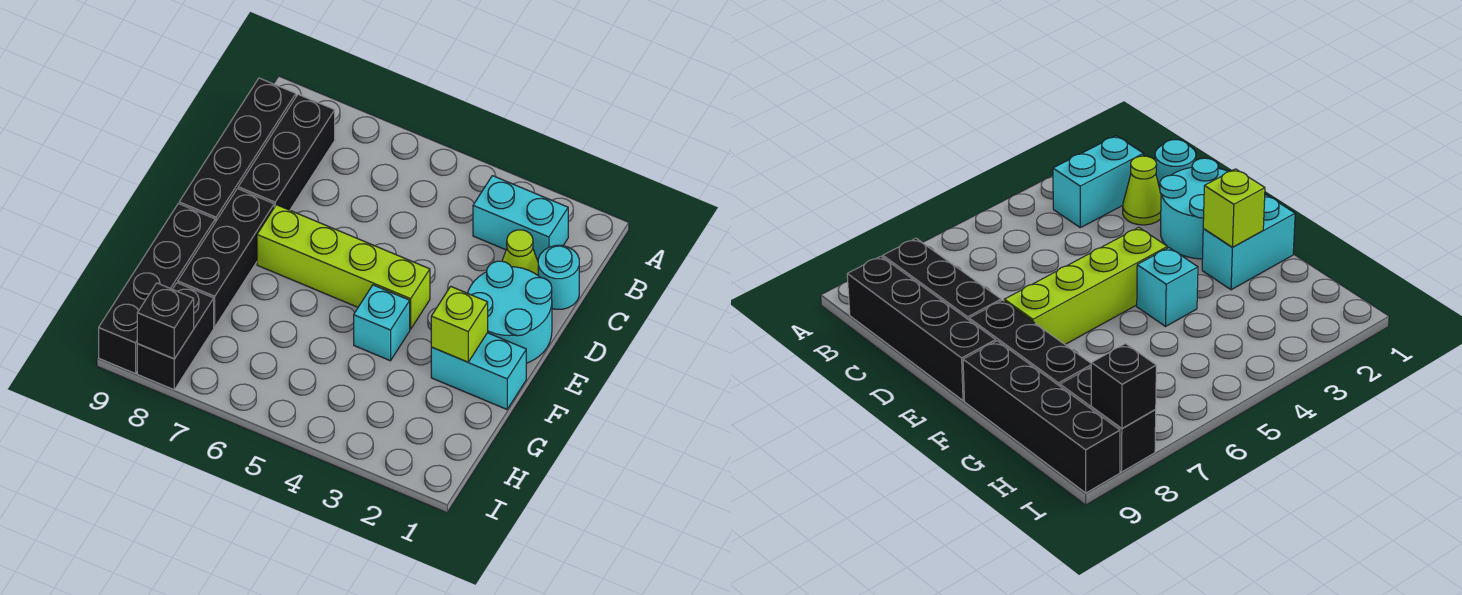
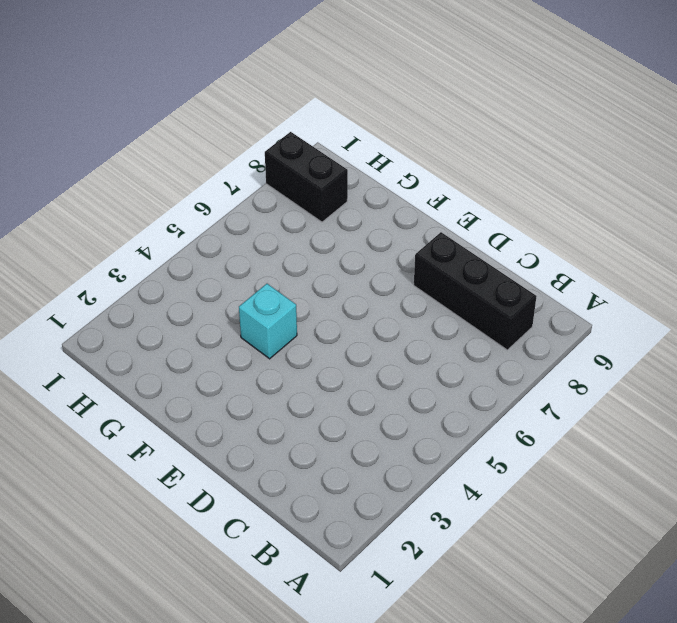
none -> cyan 1x2 brick [473,176,568,261]
none -> black 1x4 brick [179,78,296,222]
none -> cyan 1x1 round brick [538,245,579,309]

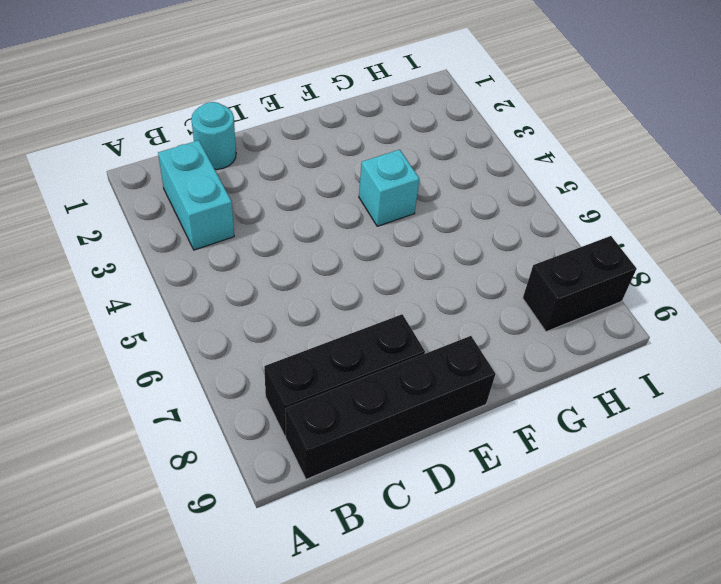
none -> lime 1x1 cone [502,230,538,275]
none -> cyan 2x2 round brick [468,261,552,363]
none -> lime 1x4 brick [257,205,430,329]

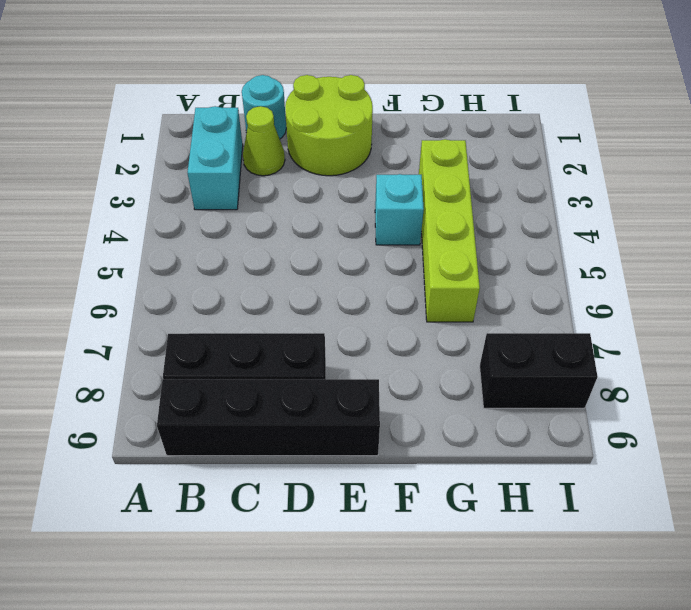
lime 2x2 round brick [285,75,373,176] -> cyan 2x2 round brick [468,261,552,363]
lime 1x4 brick [419,139,480,322] -> lime 1x4 brick moved to [257,205,430,329]
none -> black 1x3 brick [178,189,274,327]
none -> cyan 1x2 brick [431,333,526,409]
none -> black 1x4 brick [99,204,215,374]

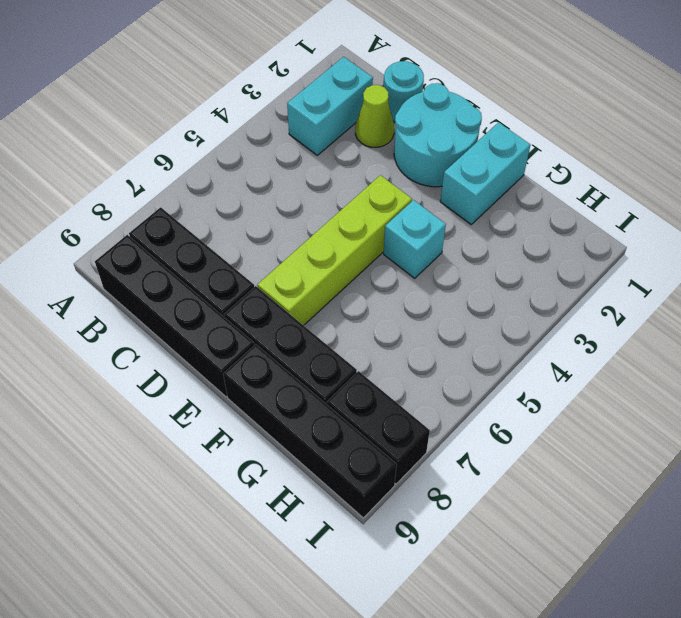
none -> lime 1x1 brick [431,286,488,362]
none -> black 1x1 brick [137,283,194,359]

